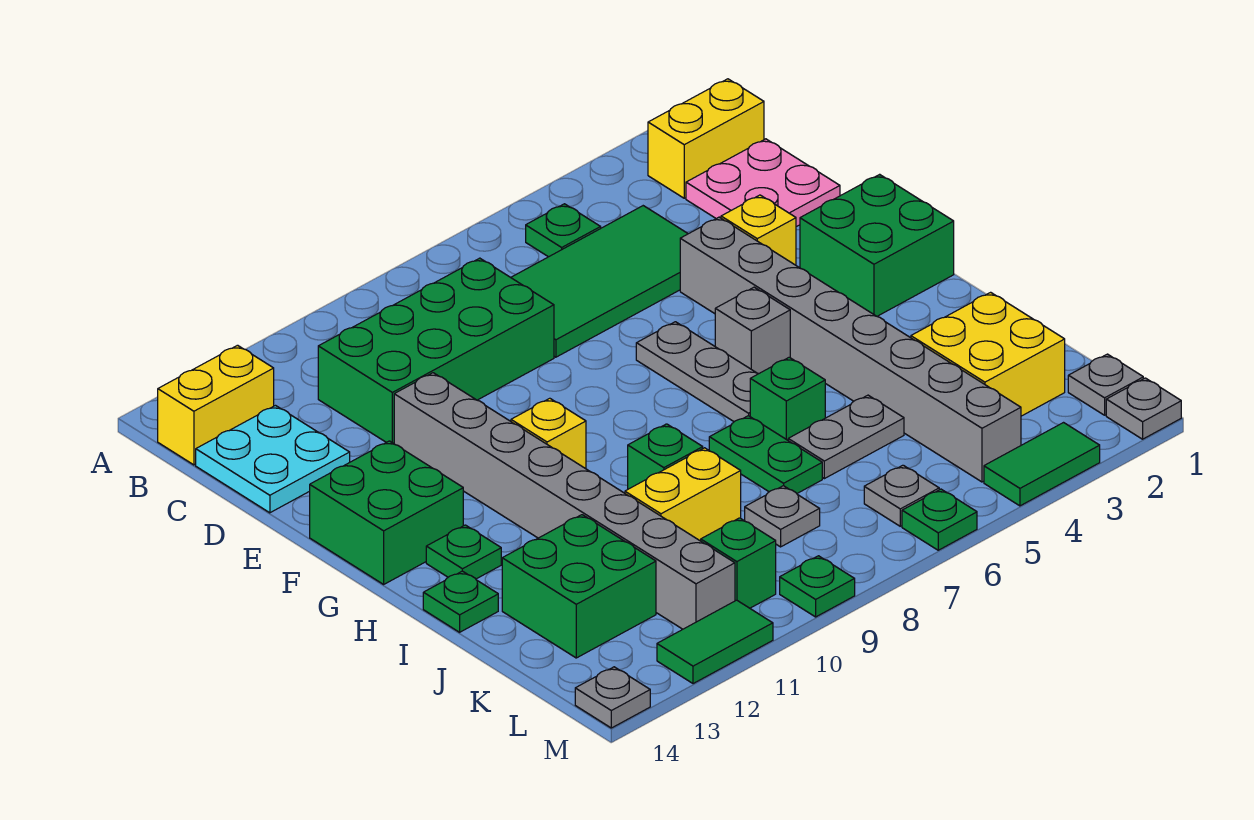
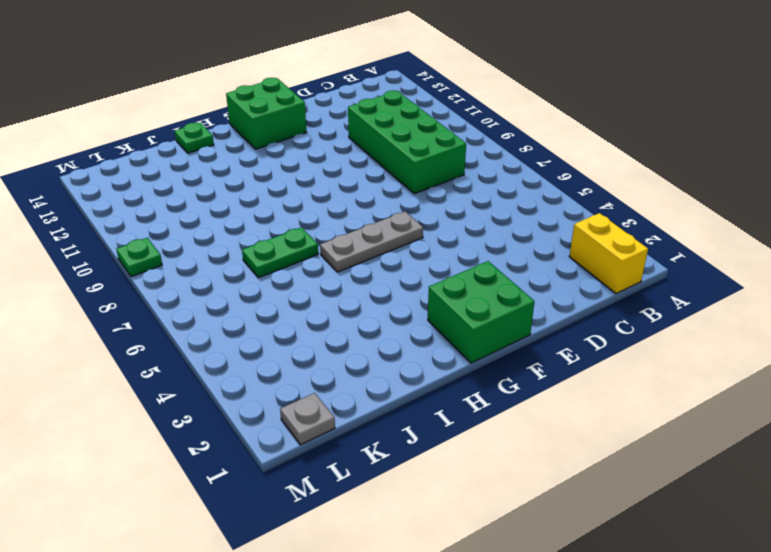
none -> green 1x1 plate [526,204,601,257]
none -> yellow 1x2 brick [158,345,274,465]
none -> pink 2x2 plate [686,139,840,227]
none -> green 2x4 tile [511,206,688,357]

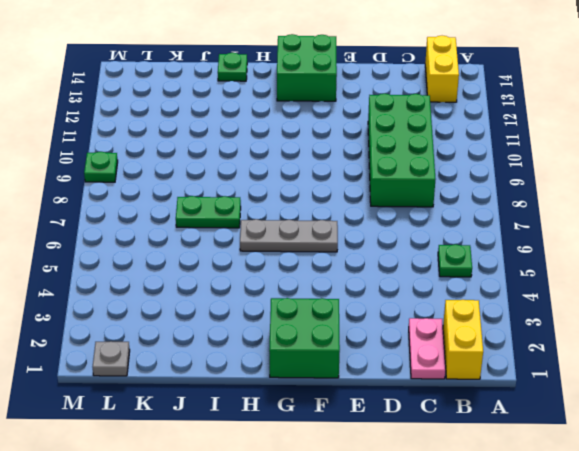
pink 1x2 plate [409,318,446,379] -> pink 2x2 plate [686,139,840,227]
none -> green 2x4 tile [511,206,688,357]
none -> cyan 2x2 plate [196,406,350,513]
none -> yellow 1x1 brick [721,195,796,265]
none -> grey 1x8 brick [680,217,1021,482]

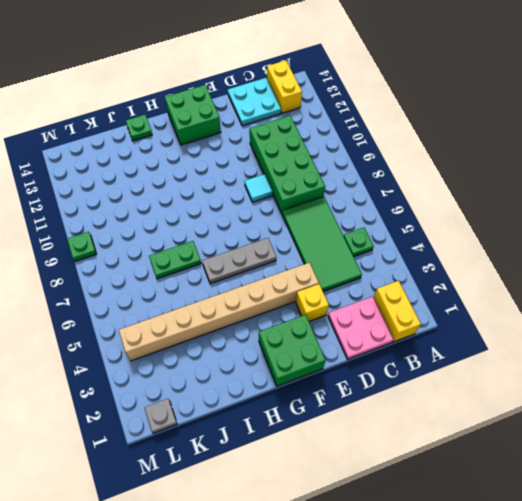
tan 1x8 brick [119,263,319,361] -> grey 1x8 brick [680,217,1021,482]
cyan 1x1 tile [245,174,273,202] -> none
none -> grey 1x8 brick [394,373,735,629]
none -> grey 1x1 brick [715,287,790,374]
none -> yellow 1x1 brick [511,398,586,469]
none -> green 1x1 plate [426,525,501,579]

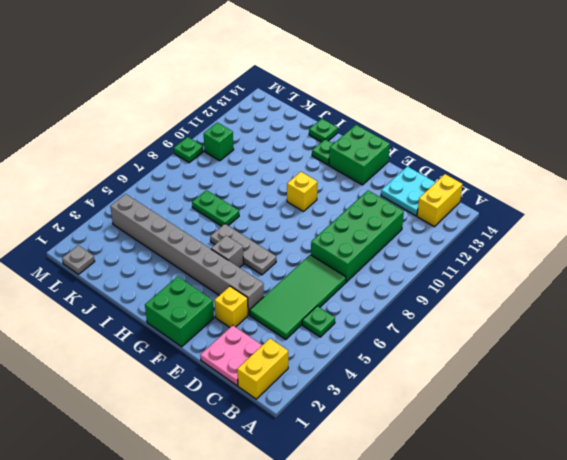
none -> grey 1x8 brick [394,373,735,629]
none -> green 1x1 brick [750,357,825,440]
none -> green 1x1 brick [628,424,703,489]
none -> yellow 2x2 brick [911,292,1065,416]

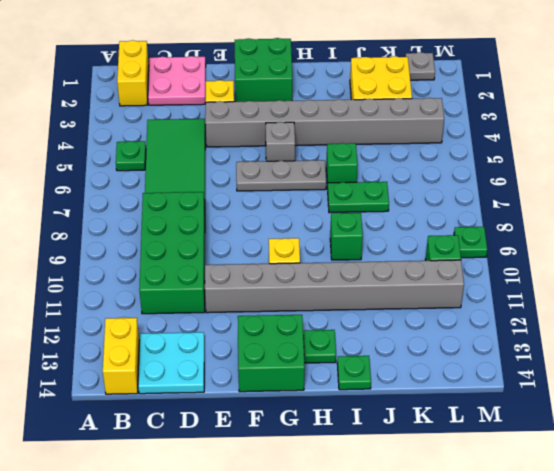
none -> grey 1x2 plate [788,395,904,479]
none -> yellow 1x2 brick [625,448,741,541]
none -> green 2x2 brick [502,515,656,658]
none -> grey 1x1 plate [745,486,820,547]

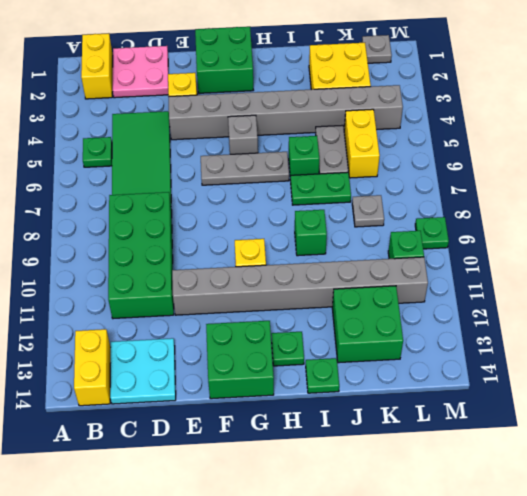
yellow 1x2 brick [344,109,380,178] -> yellow 1x2 brick moved to [625,448,741,541]
none -> grey 1x1 plate [864,465,939,526]
none -> grey 1x1 plate [1106,378,1181,439]
none -> green 1x2 tile [984,423,1100,506]
none -> green 1x1 plate [902,489,977,550]

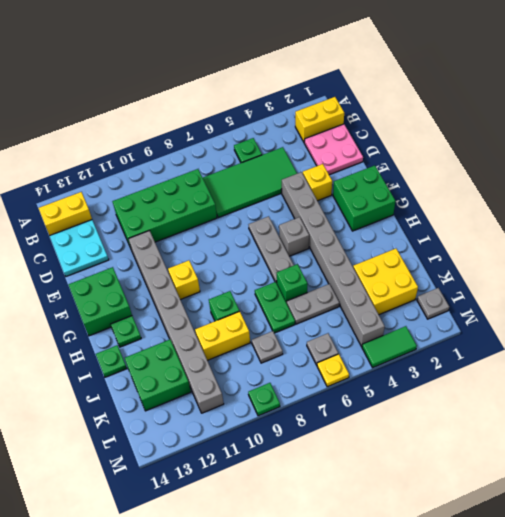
yellow 1x1 plate [317,354,349,387] -> green 1x1 plate [902,489,977,550]
none -> green 1x1 brick [701,518,776,608]
none -> grey 1x1 plate [1106,378,1181,439]
none -> green 1x2 tile [657,600,773,684]
none -> grey 1x1 plate [575,667,650,728]

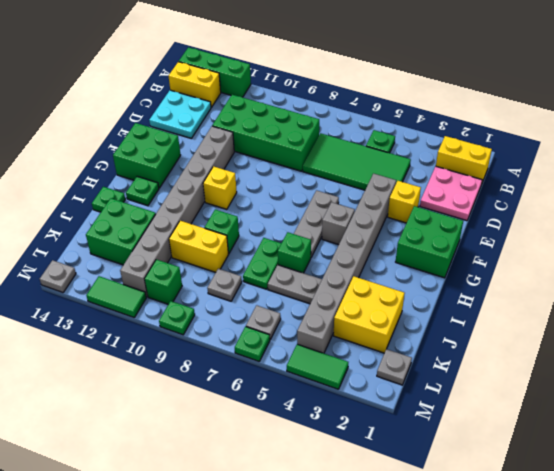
green 1x3 brick [179,47,251,97] -> none
none -> grey 1x1 plate [1106,378,1181,439]

